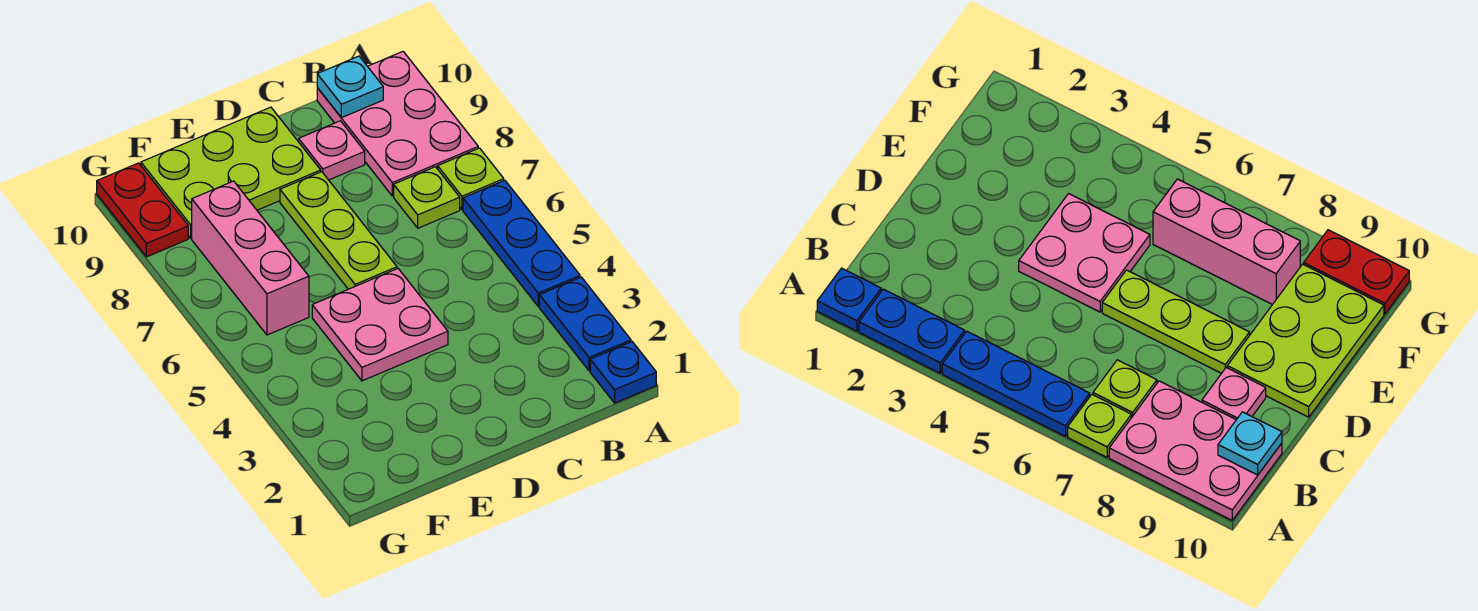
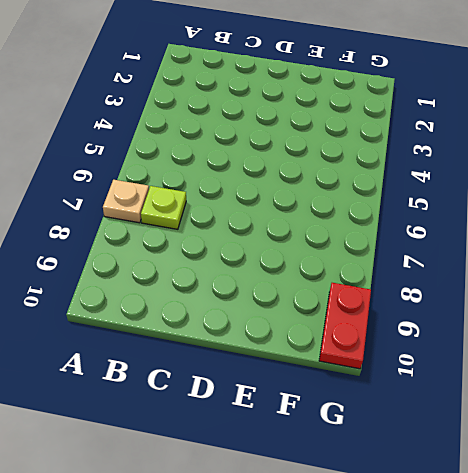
tan 1x1 plate [103,180,149,223] -> lime 1x1 plate [438,148,504,210]
none -> blue 1x1 plate [590,342,656,403]
none -> blue 1x2 plate [539,277,631,371]
none -> blue 1x3 plate [463,180,580,306]

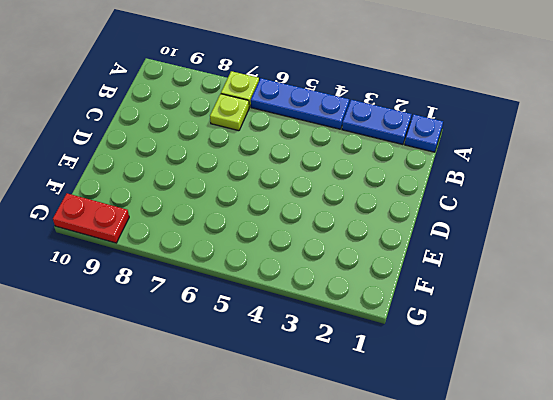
none -> pink 2x3 plate [317,52,478,196]
none -> pink 1x1 plate [299,121,365,180]
none -> pink 2x2 plate [312,269,448,381]

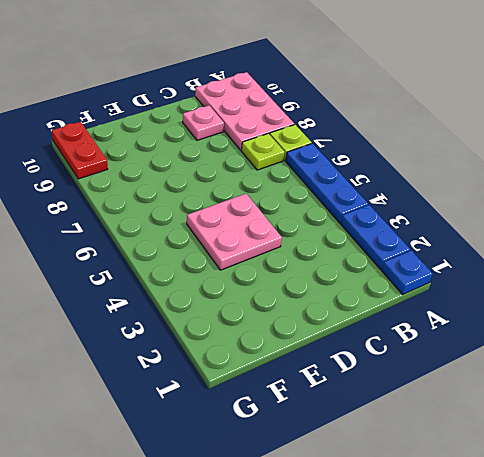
none -> lime 1x3 plate [280,172,397,289]
none -> lime 2x3 plate [141,107,321,238]
none -> pink 1x3 brick [192,181,309,335]

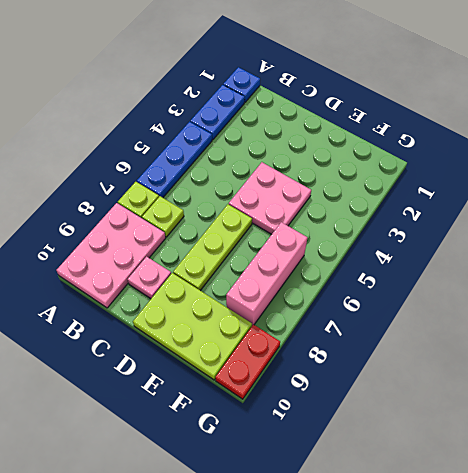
none -> cyan 1x1 plate [317,56,383,118]

